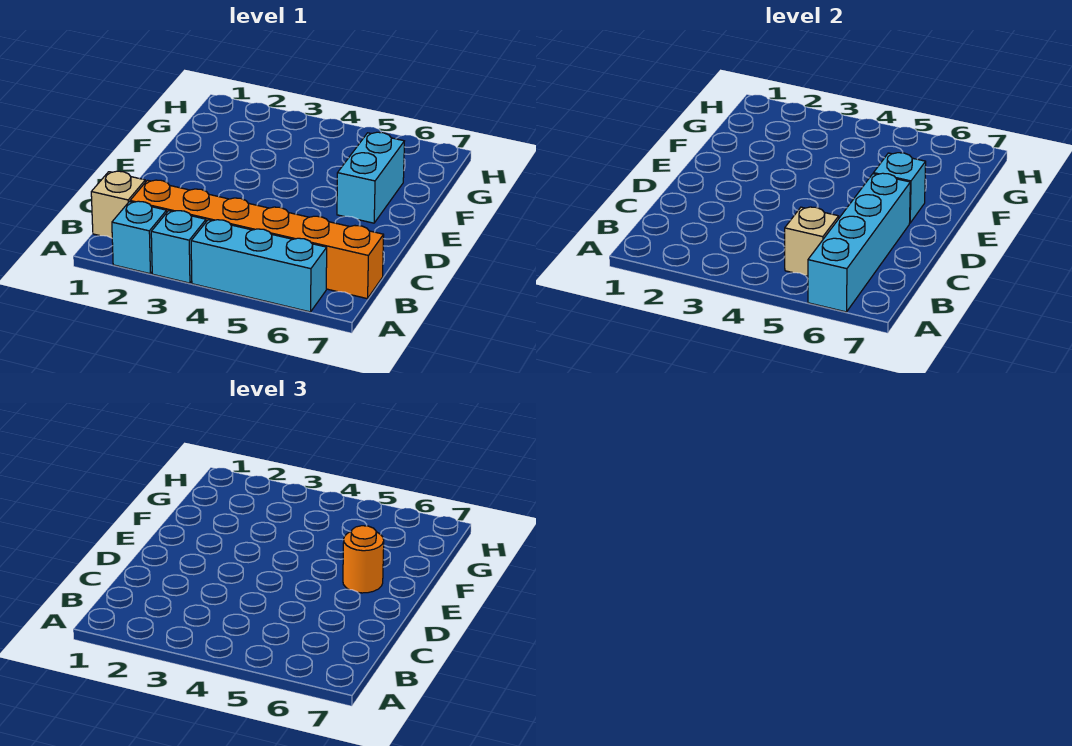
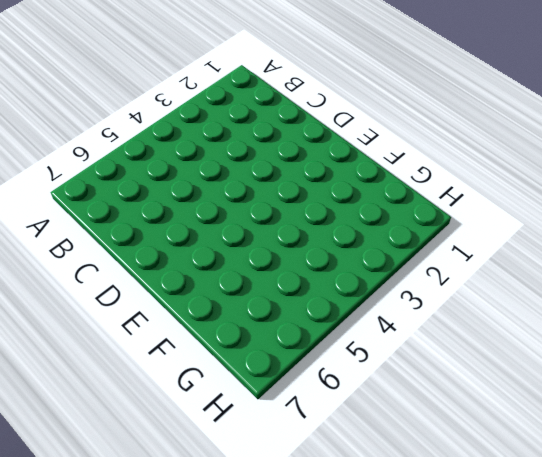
none -> cyan 1x1 brick [112,201,167,274]
none -> cyan 1x1 brick [151,211,206,283]

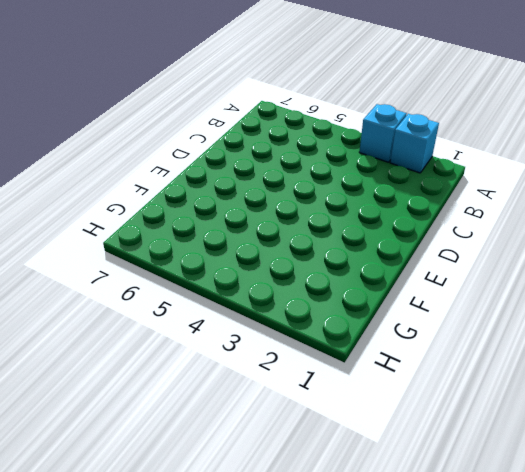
none -> cyan 1x3 brick [191,220,327,312]
none -> tan 1x1 brick [91,171,145,238]

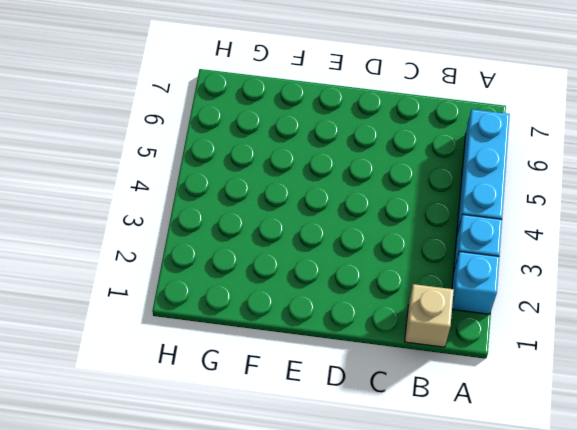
none -> orange 1x6 brick [130,180,384,299]
none -> cyan 1x2 brick [337,132,404,223]

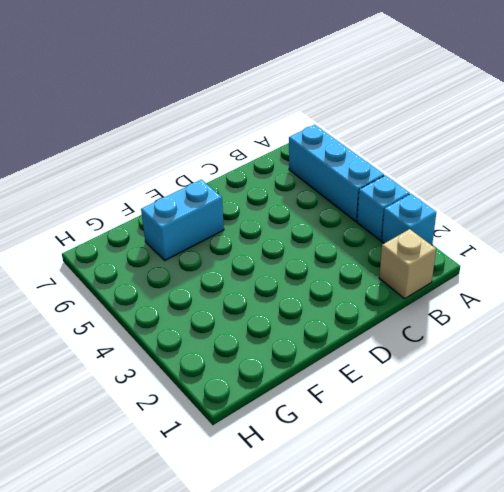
none -> orange 1x6 brick [130,180,384,299]
none -> cyan 1x4 brick [808,173,910,312]

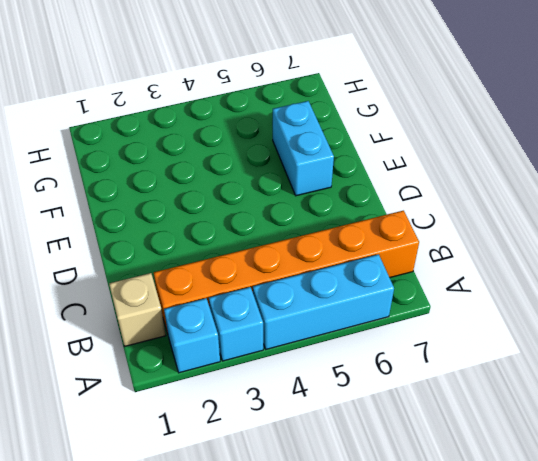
none -> cyan 1x4 brick [808,173,910,312]
none -> tan 1x1 brick [785,207,839,276]

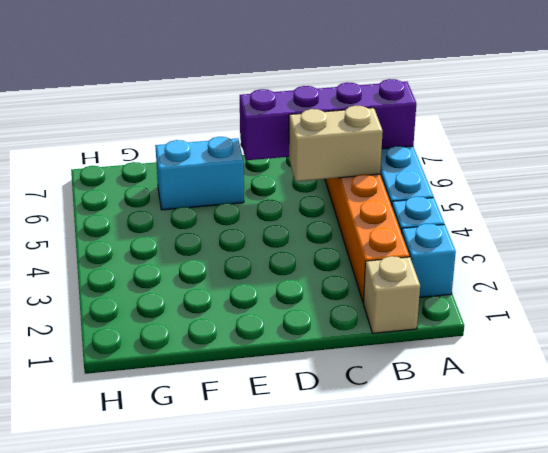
purple 1x4 brick [240,79,416,160] -> cyan 1x4 brick [808,173,910,312]
tan 1x2 brick [289,105,383,181] -> tan 1x1 brick [785,207,839,276]
none -> cyan 1x1 brick [873,153,926,223]
none -> orange 1x1 round brick [343,526,384,593]

